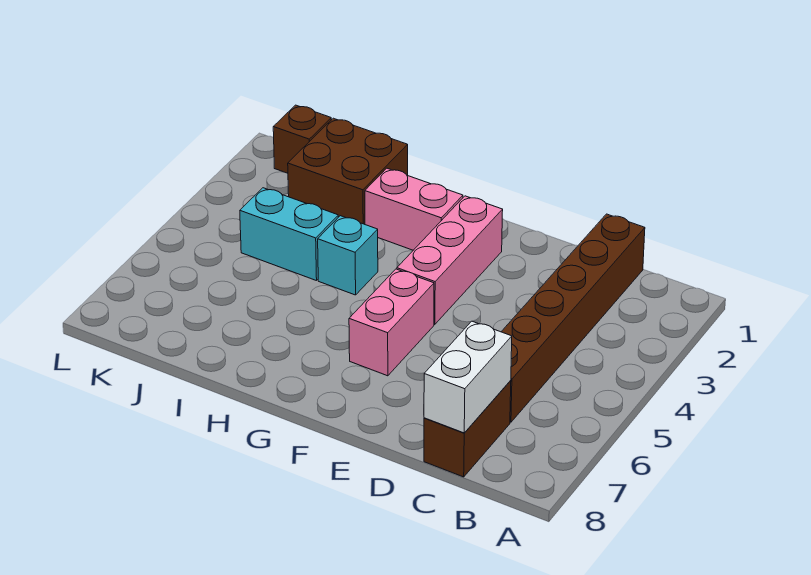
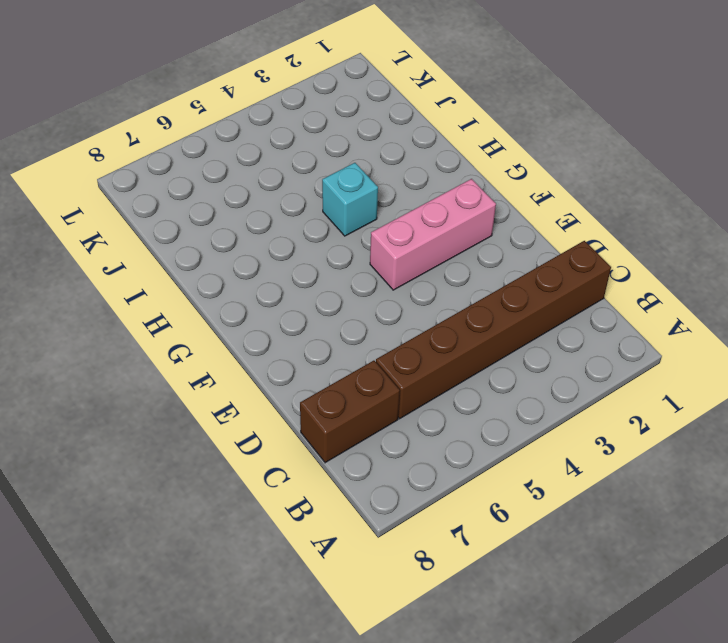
none -> pink 1x2 brick [349,269,434,376]
none -> pink 1x2 brick [365,168,463,250]

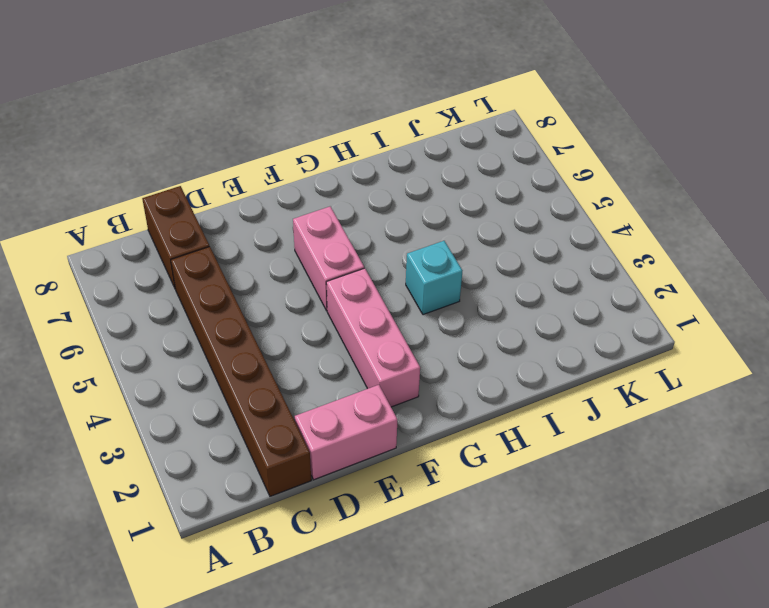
pink 1x2 brick [295,385,397,480] -> pink 1x2 brick moved to [365,168,463,250]
none -> brown 2x2 brick [288,118,408,224]
none -> cyan 1x2 brick [240,188,338,281]

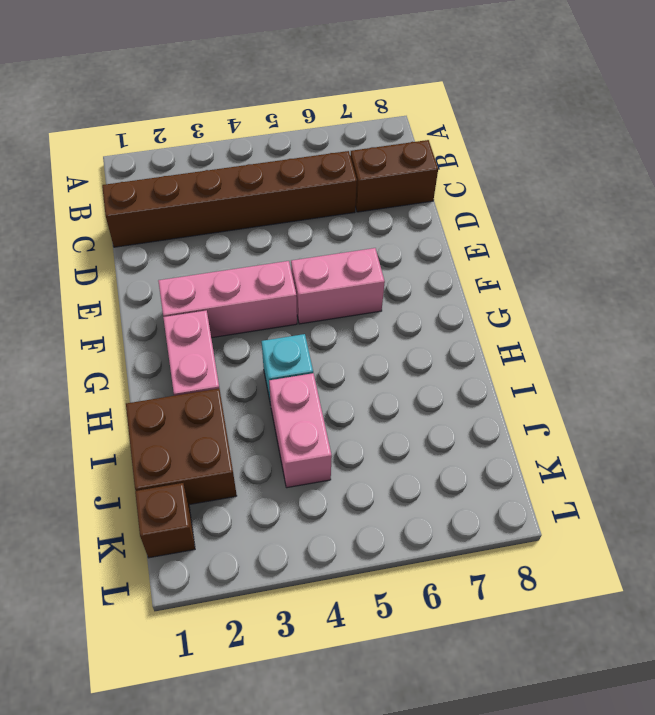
pink 1x2 brick [269,373,332,488] -> cyan 1x2 brick [240,188,338,281]
none -> white 1x2 brick [424,321,512,433]

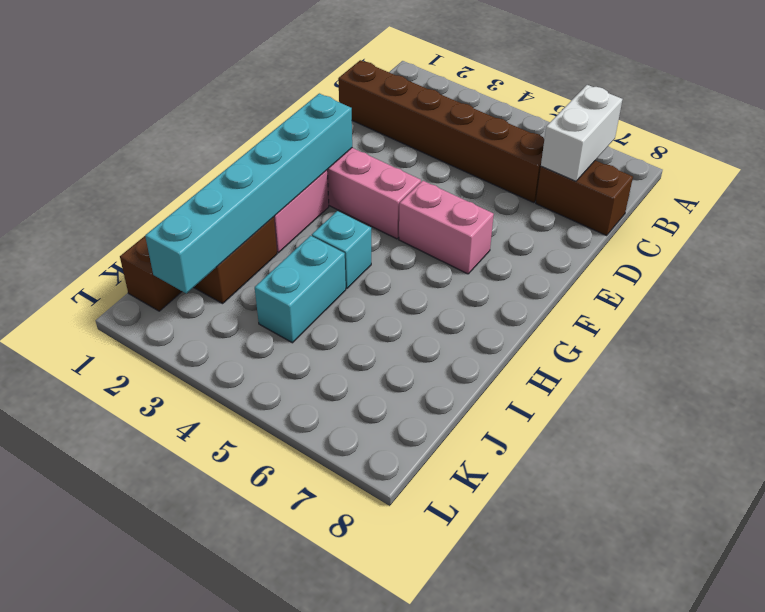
white 1x2 brick [541,85,623,181] -> white 1x2 brick turned to [424,321,512,433]
cyan 1x6 brick [145,93,352,294] -> none

